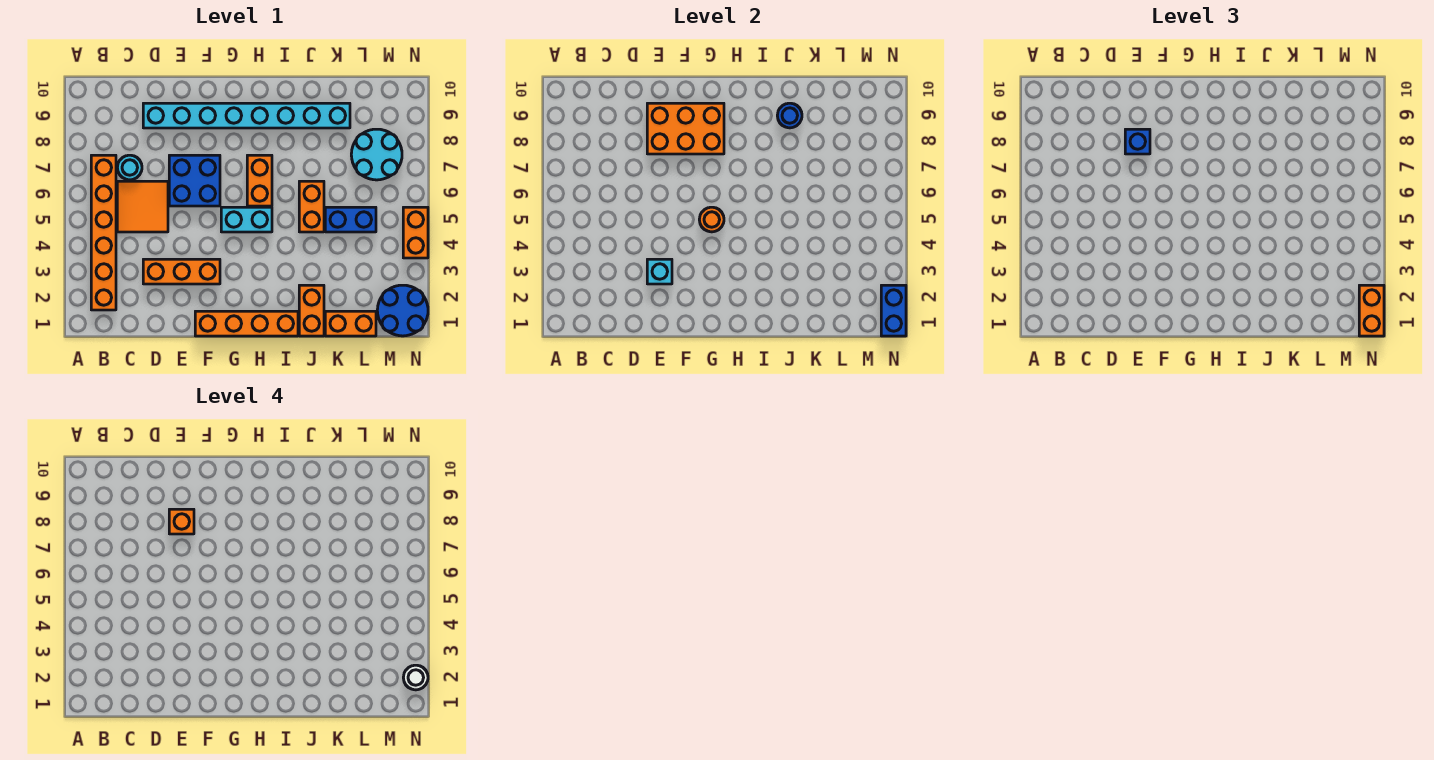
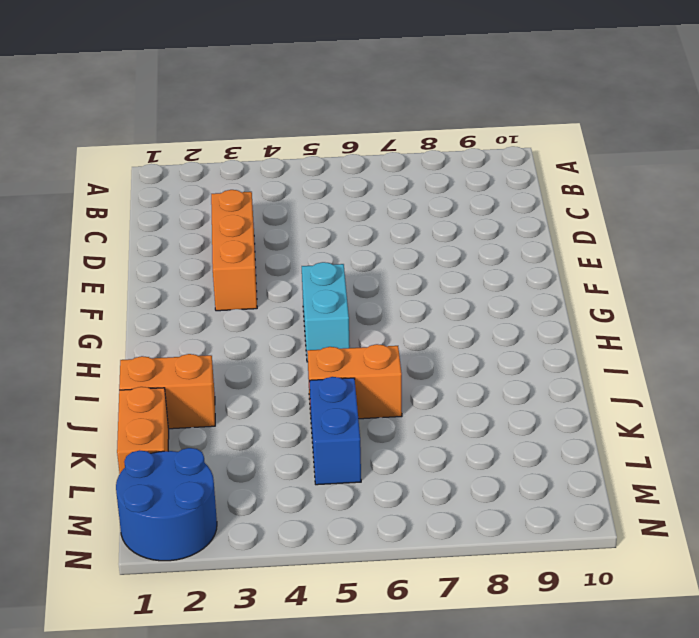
none -> orange 1x6 brick [91,155,116,310]
none -> orange 2x2 tile [117,181,168,232]
none -> cyan 1x1 round brick [117,155,142,180]

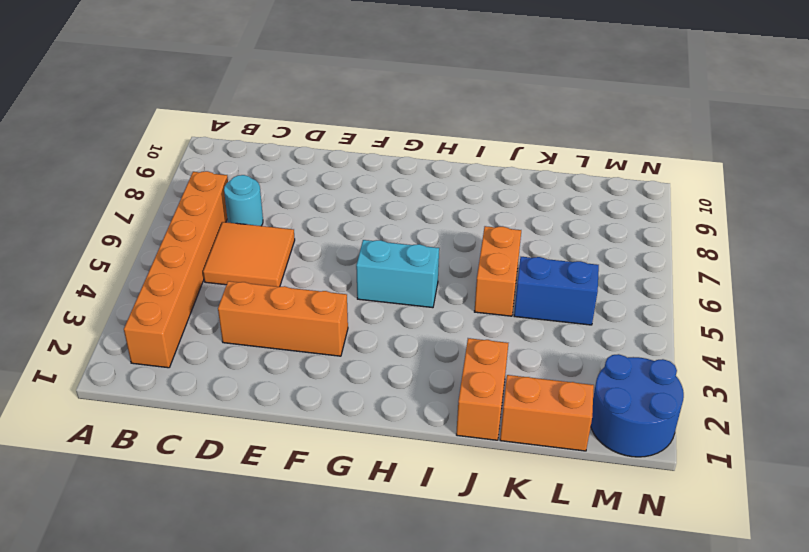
none -> cyan 1x8 brick [143,103,350,128]
none -> blue 2x2 brick [169,155,220,206]
none -> orange 1x4 brick [195,311,298,336]

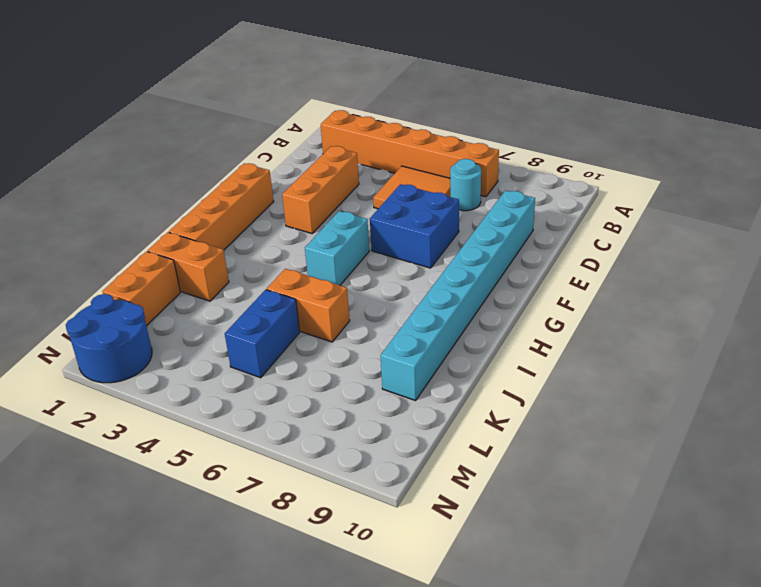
none -> orange 1x2 brick [247,155,272,206]
none -> cyan 2x2 round brick [351,129,402,180]
none -> orange 1x2 brick [403,207,428,258]

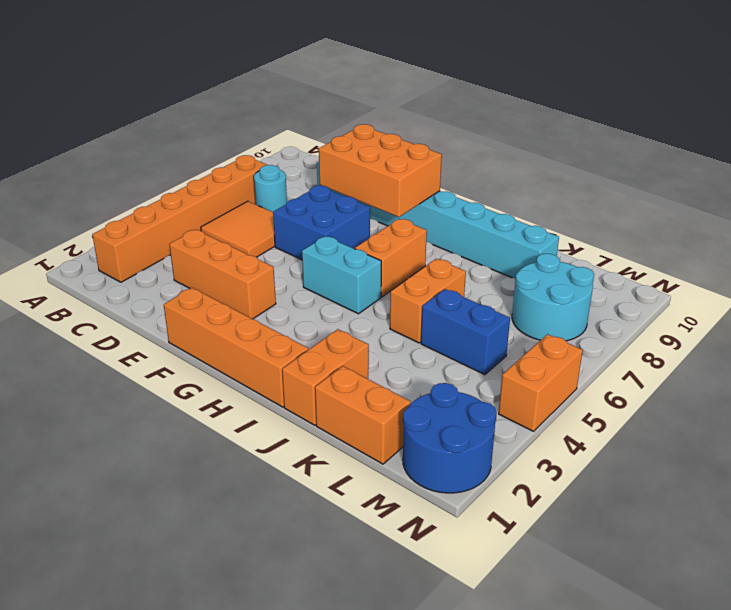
none -> cyan 1x1 brick [647,259,672,284]
none -> orange 1x1 round brick [699,207,724,232]
none -> blue 1x1 round brick [777,103,802,128]

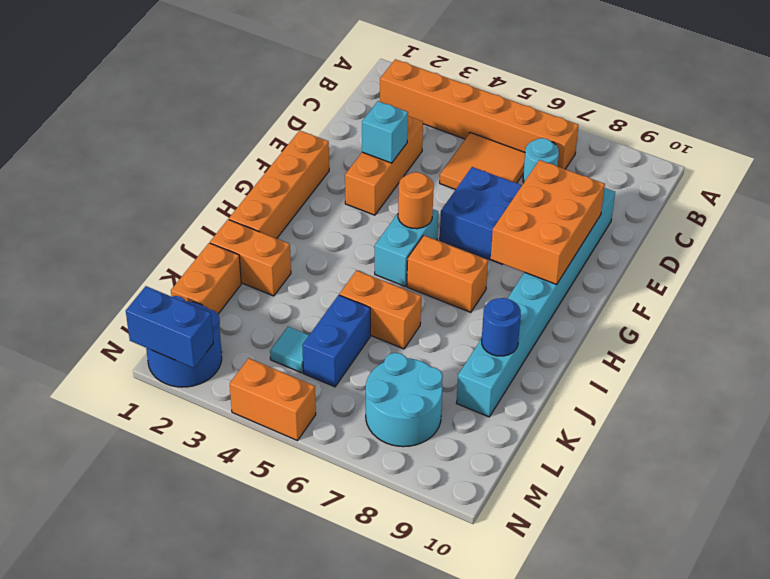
cyan 1x1 tile [270,327,309,373] -> none
none -> blue 1x1 brick [1125,129,1150,154]
none -> orange 1x2 brick [1359,285,1384,336]
none -> orange 1x1 brick [169,509,194,534]

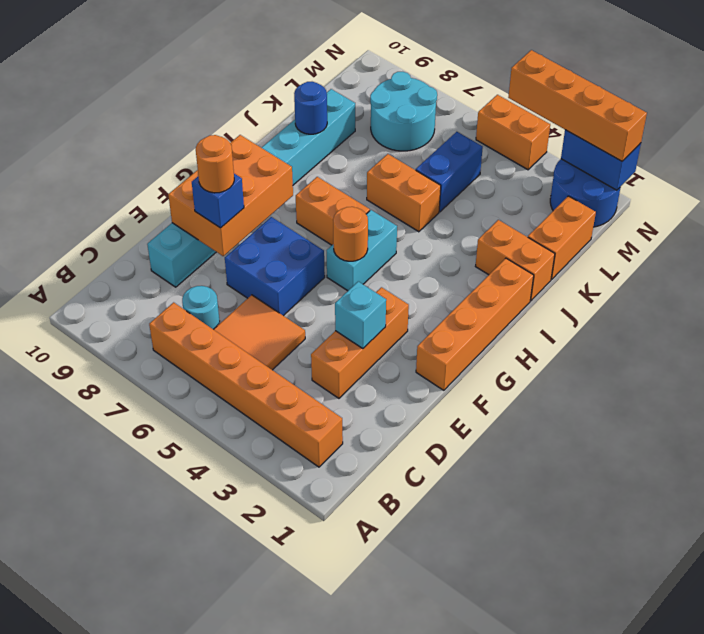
orange 1x1 round brick [196,135,234,193] -> orange 1x1 brick [169,509,194,534]
orange 1x4 brick [508,50,647,161] -> orange 1x2 brick [1359,285,1384,336]
none -> white 1x1 round brick [403,665,428,690]

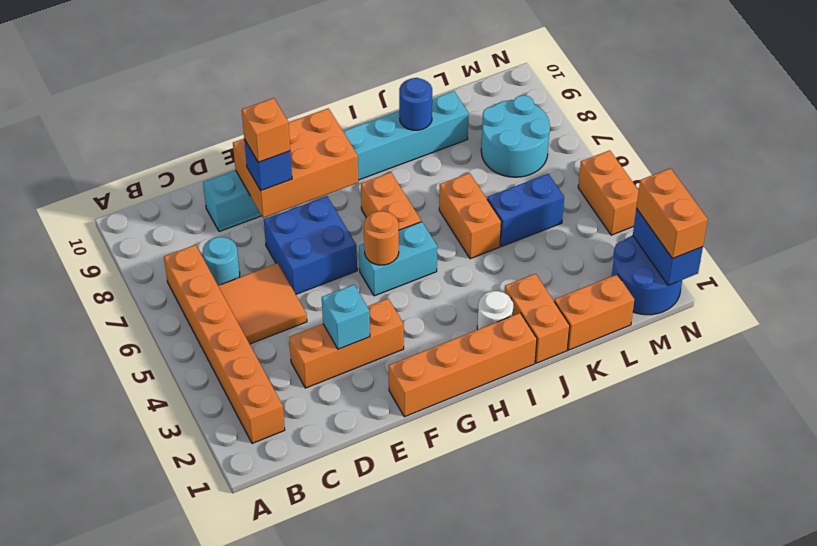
white 1x1 round brick [477,291,513,330] -> white 1x1 round brick moved to [403,665,428,690]

